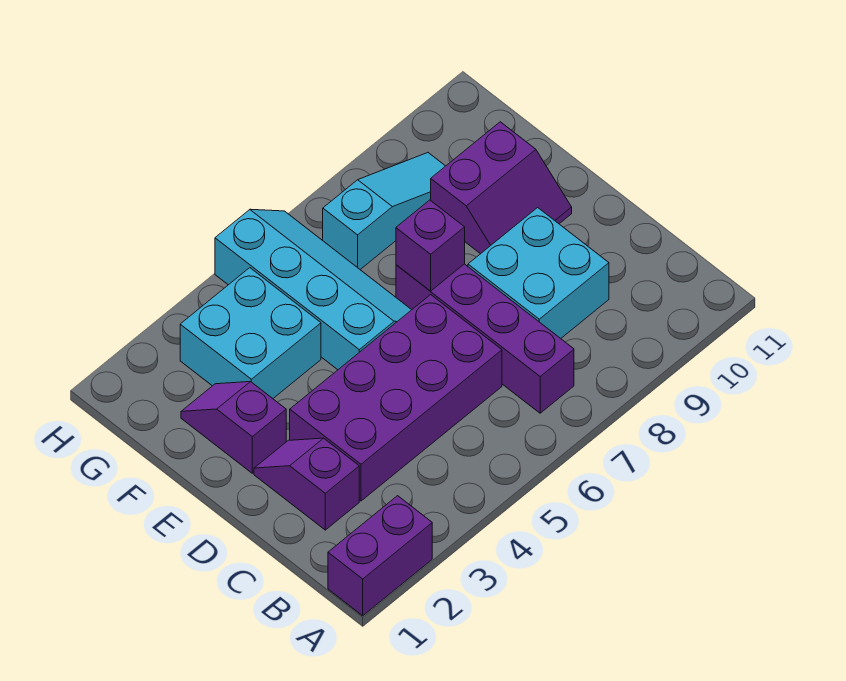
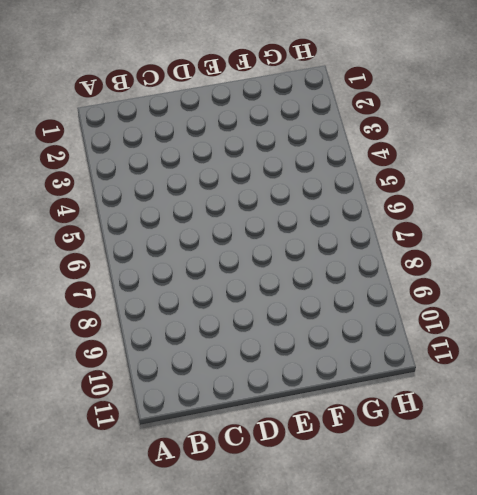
none -> purple 1x2 brick [328,496,432,616]
none -> purple 1x4 brick [396,264,574,413]

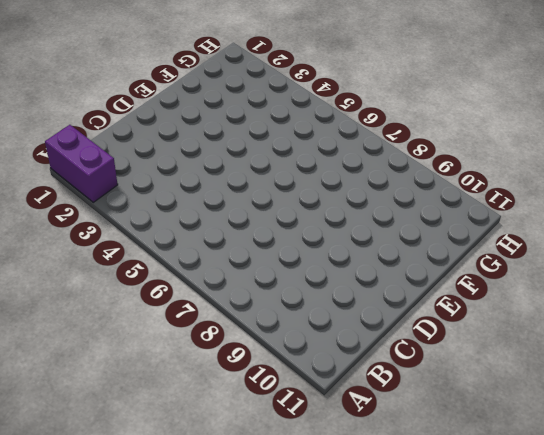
none -> purple 1x4 brick [396,264,574,413]
none -> purple 1x2 slope [254,438,359,530]

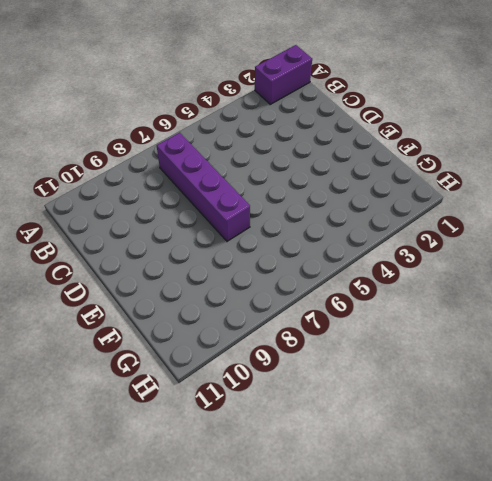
none -> purple 1x2 slope [254,438,359,530]
none -> purple 2x4 brick [290,295,502,501]

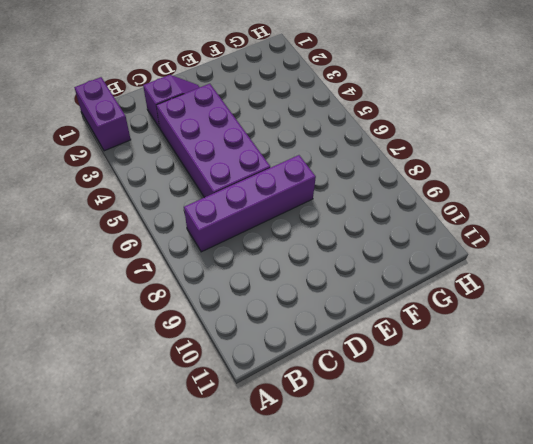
none -> cyan 2x2 brick [468,208,609,338]
none -> purple 1x2 slope [181,382,286,473]

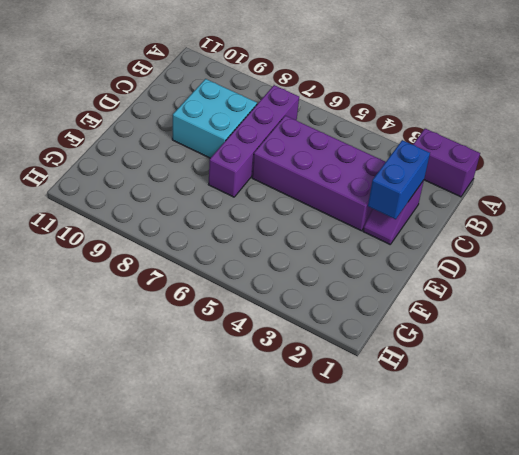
blue 1x2 brick [368,140,430,219] -> none
none -> purple 1x2 slope [181,382,286,473]
none -> cyan 2x4 slope [215,209,411,370]

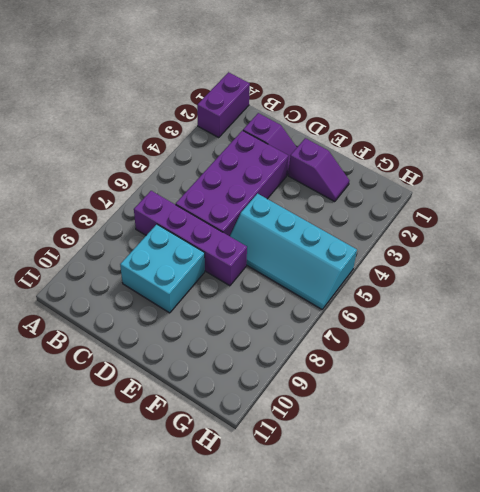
none -> purple 2x2 slope [431,122,572,254]
none -> cyan 2x2 brick [180,268,321,398]

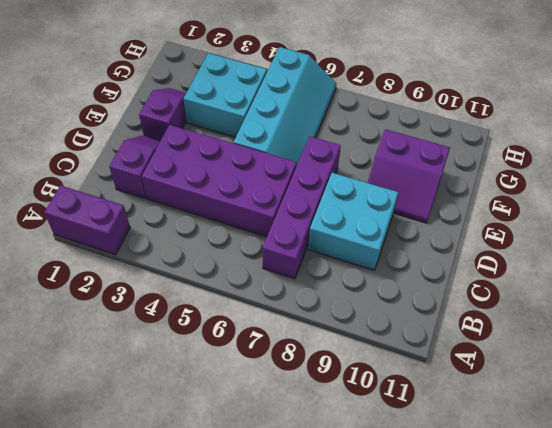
none -> cyan 1x3 slope [323,153,445,269]
none -> purple 1x1 brick [396,200,465,291]

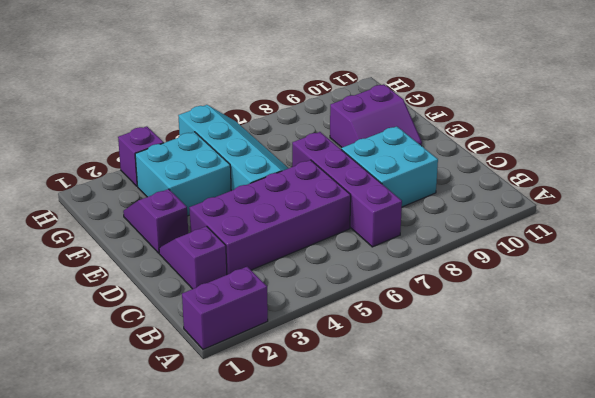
purple 1x1 brick [118,126,164,186] -> purple 1x1 brick moved to [396,200,465,291]
none -> cyan 1x3 slope [323,153,445,269]

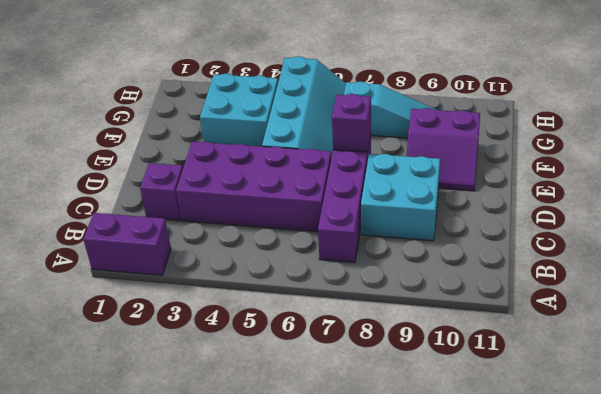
none -> purple 1x2 slope [181,382,286,473]

